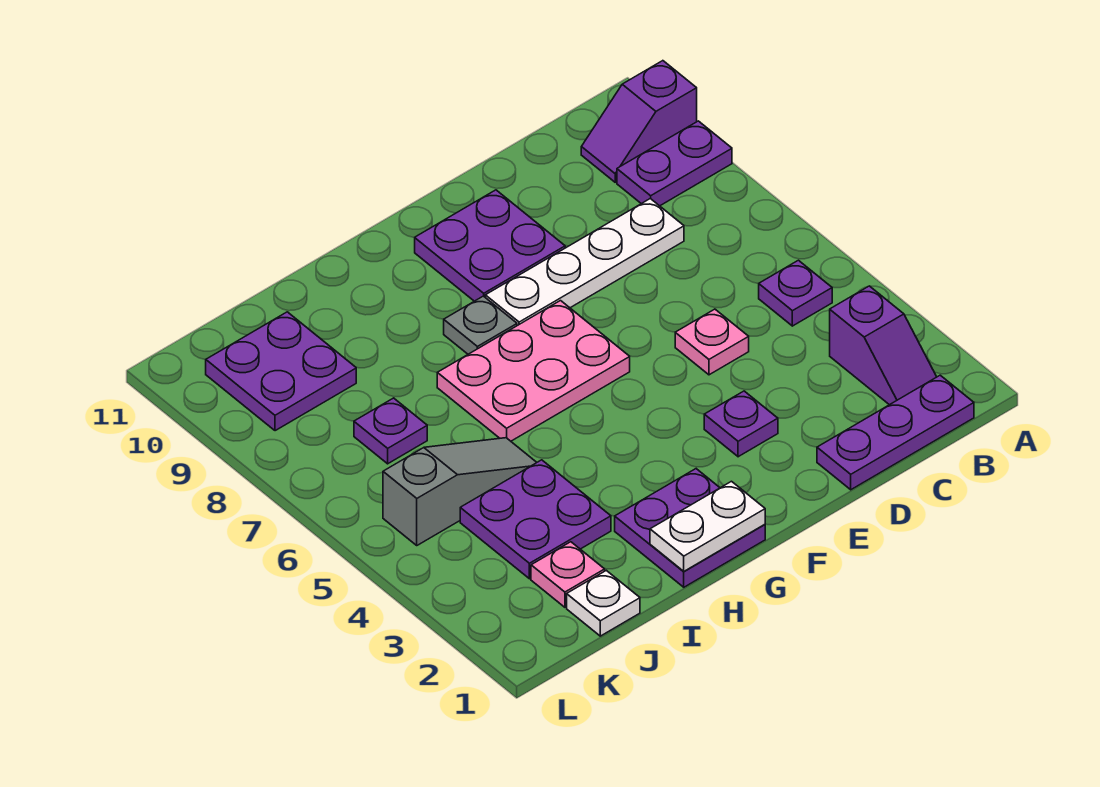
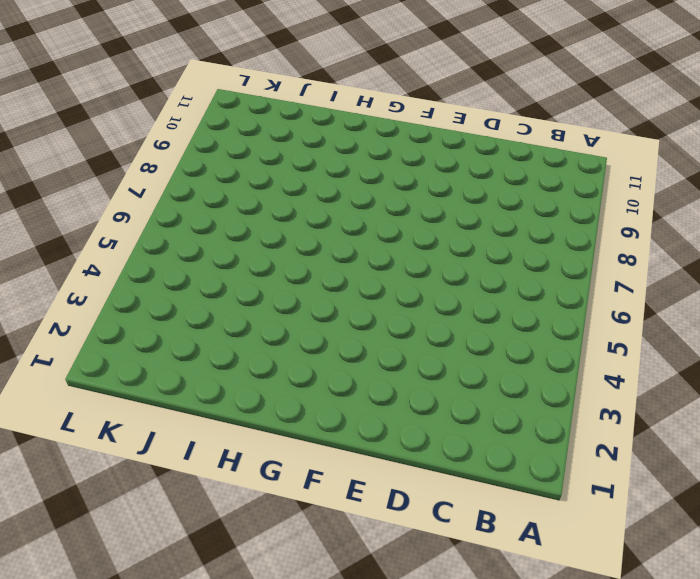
none -> purple 1x2 plate [617,121,732,206]
none -> purple 1x2 slope [581,61,697,182]
none -> purple 1x3 plate [817,375,974,490]

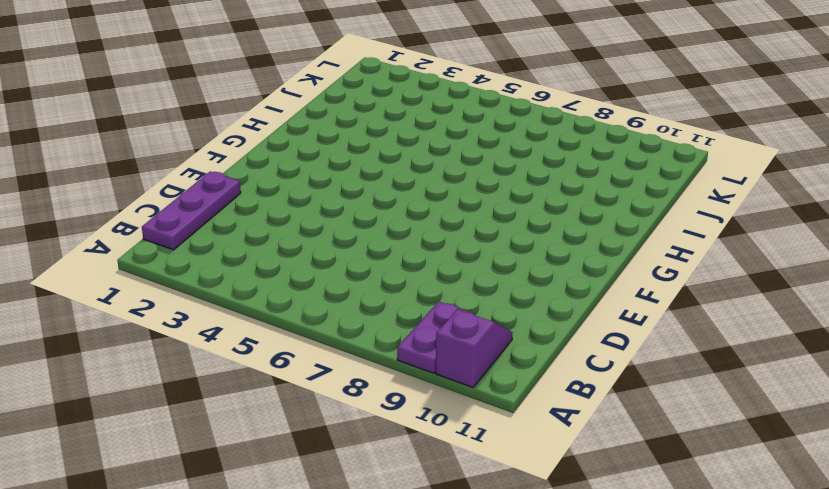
none -> purple 1x2 slope [830,286,936,405]
none -> purple 1x1 plate [759,260,832,326]
none -> white 1x4 plate [485,199,684,326]

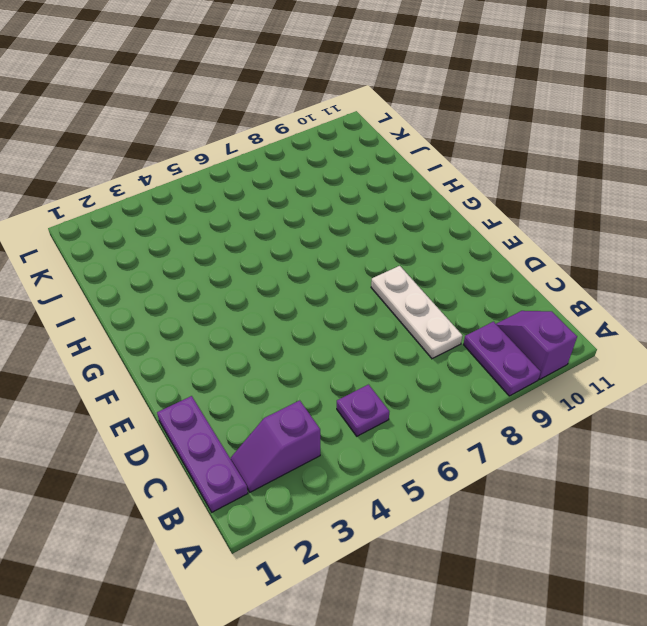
white 1x3 plate [371,266,462,359] -> white 1x4 plate [485,199,684,326]
none -> pink 1x1 plate [675,309,749,375]
none -> purple 1x1 plate [704,391,778,457]
none -> purple 2x2 plate [415,190,565,301]

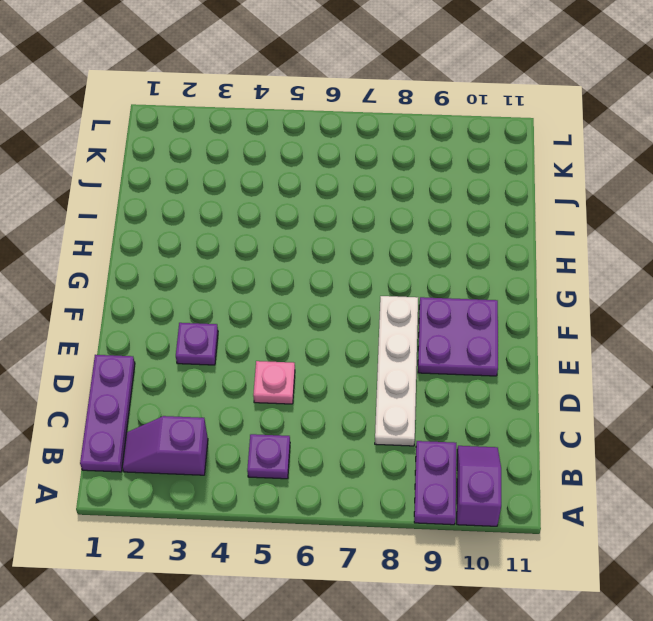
none -> pink 2x3 plate [437,301,630,441]
none -> purple 2x2 plate [615,469,765,587]
none -> grey 1x1 plate [444,296,517,354]

